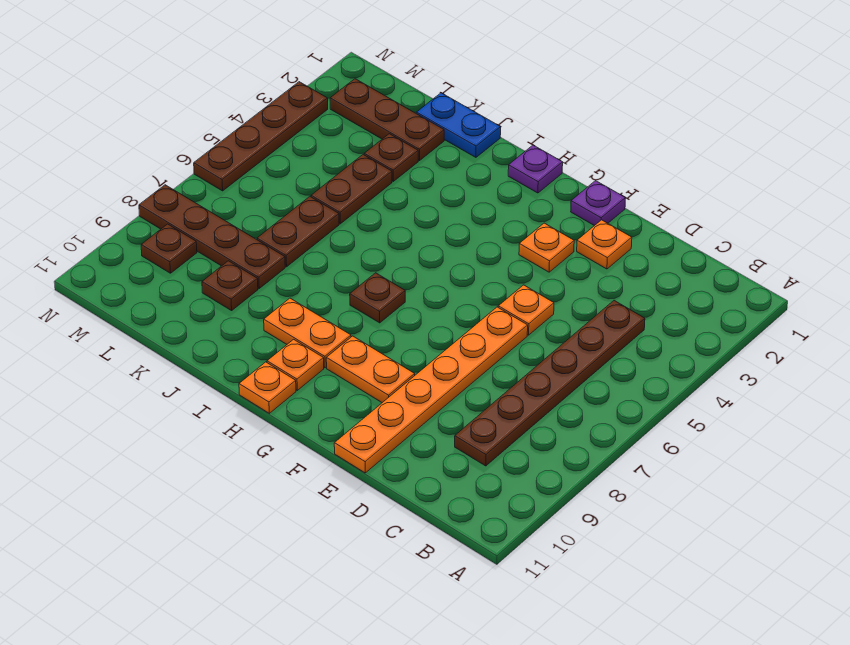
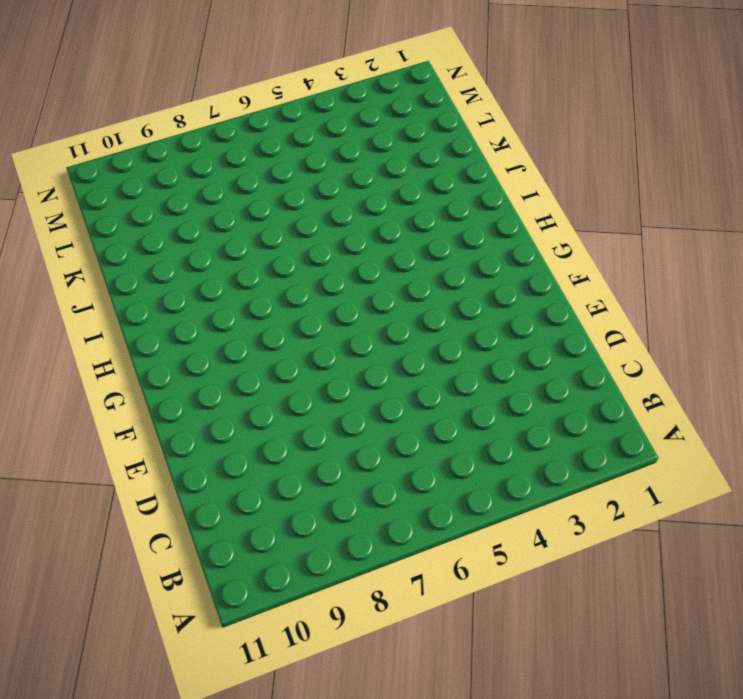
none -> brown 1x6 plate [455,301,645,466]
none -> orange 1x1 plate [577,220,632,269]
none -> orange 1x1 plate [498,285,554,335]

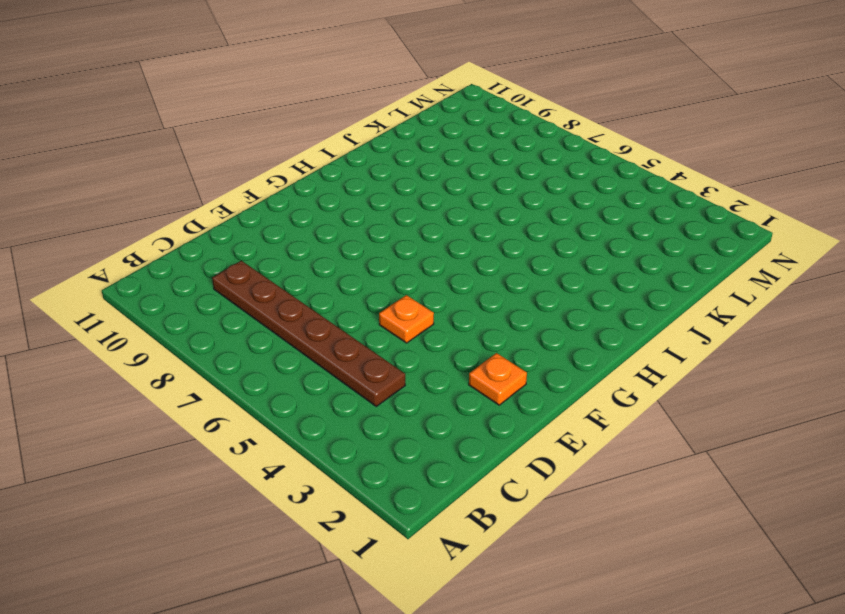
none -> orange 1x6 plate [334,307,528,473]
none -> purple 1x1 plate [571,181,626,226]
none -> orange 1x1 plate [519,223,574,272]

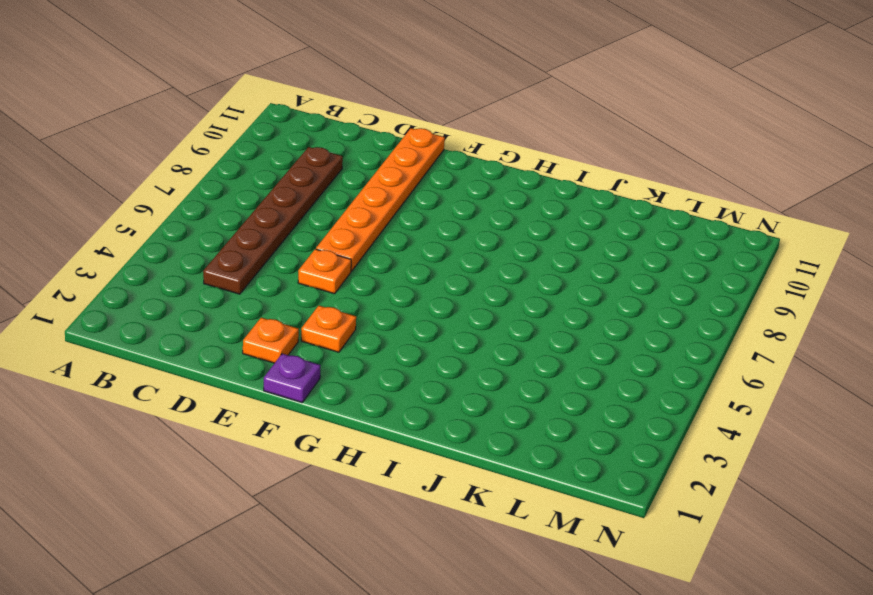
none -> orange 1x2 plate [326,336,415,403]
none -> purple 1x1 plate [508,145,563,193]
none -> brown 1x1 plate [350,273,405,323]

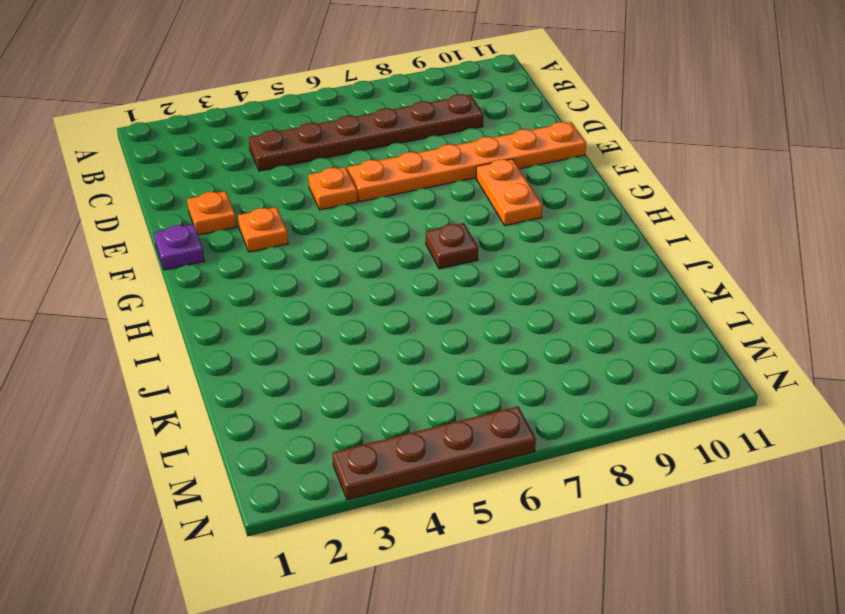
none -> purple 1x1 plate [508,145,563,193]
none -> orange 1x2 plate [264,298,351,368]
none -> orange 1x1 plate [267,339,324,390]

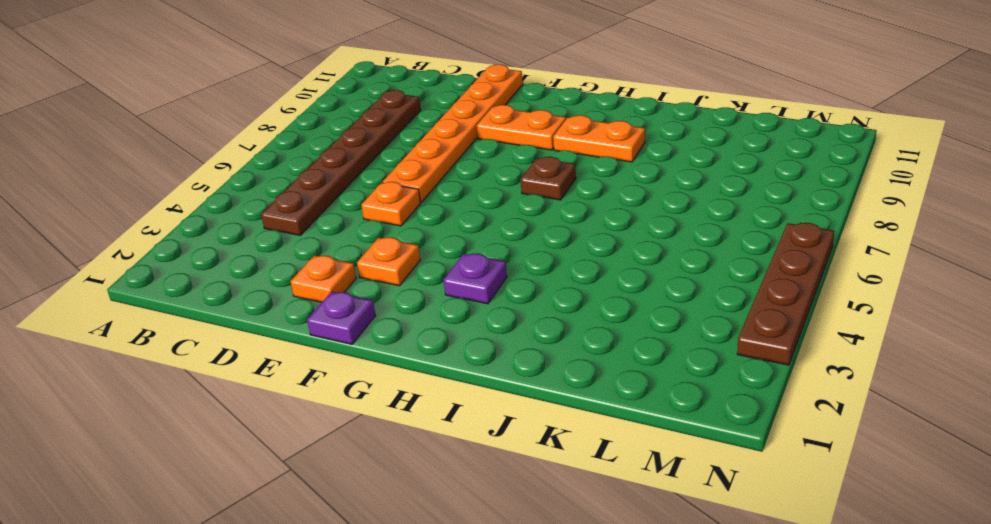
purple 1x1 plate [444,254,507,304] -> purple 1x1 plate moved to [508,145,563,193]
none -> orange 1x1 plate [267,339,324,390]
none -> orange 1x1 plate [239,362,296,413]
none -> blue 1x2 plate [416,93,501,157]

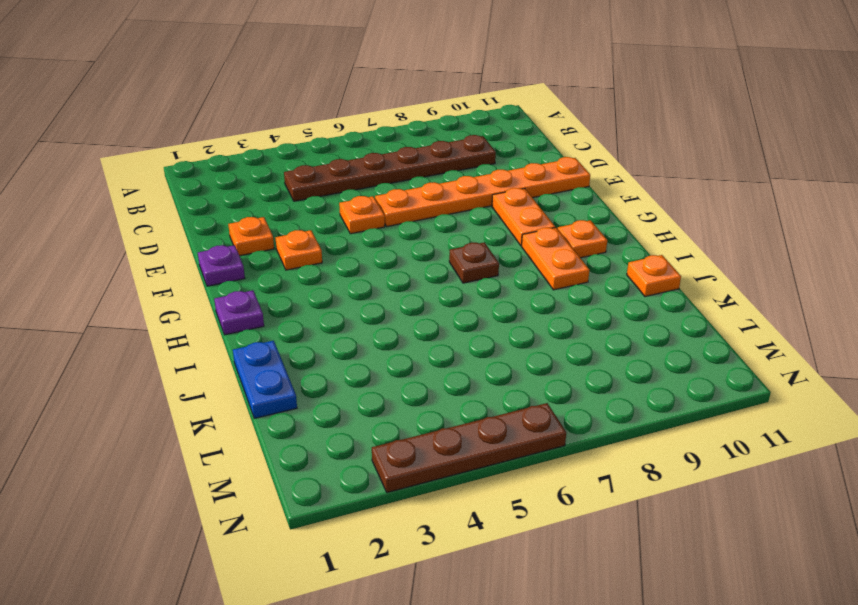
orange 1x1 plate [627,255,681,297] -> orange 1x1 plate moved to [239,362,296,413]
none -> brown 1x3 plate [330,79,444,161]
none -> brown 1x1 plate [364,134,418,181]
none -> brown 1x2 plate [311,155,392,224]

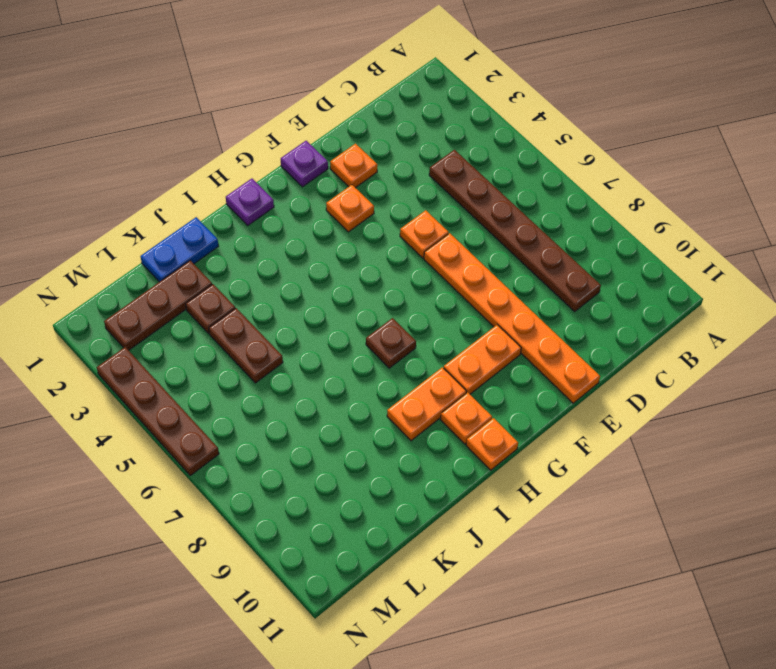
none -> brown 1x2 plate [257,197,339,267]
none -> brown 1x4 plate [139,185,285,288]
none -> brown 1x1 plate [202,261,258,311]

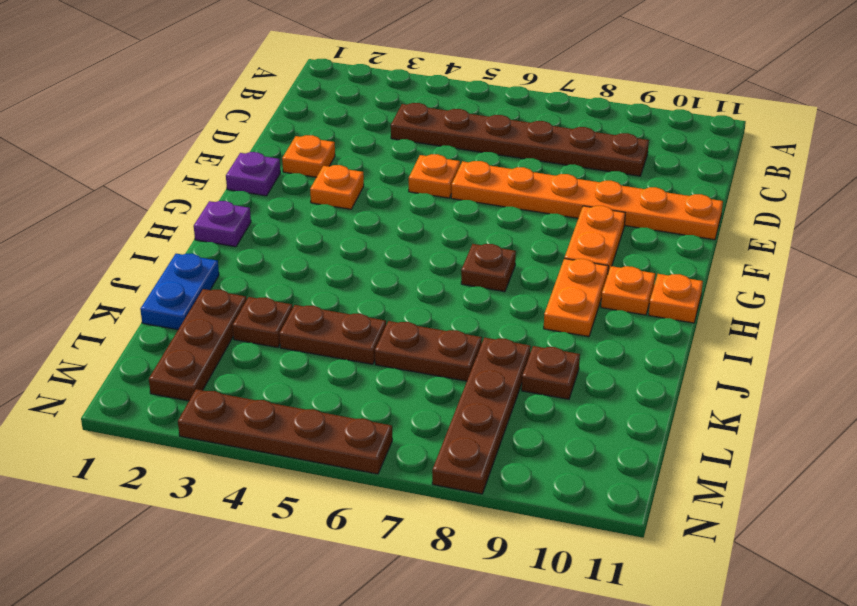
none -> brown 1x1 plate [141,224,197,273]

